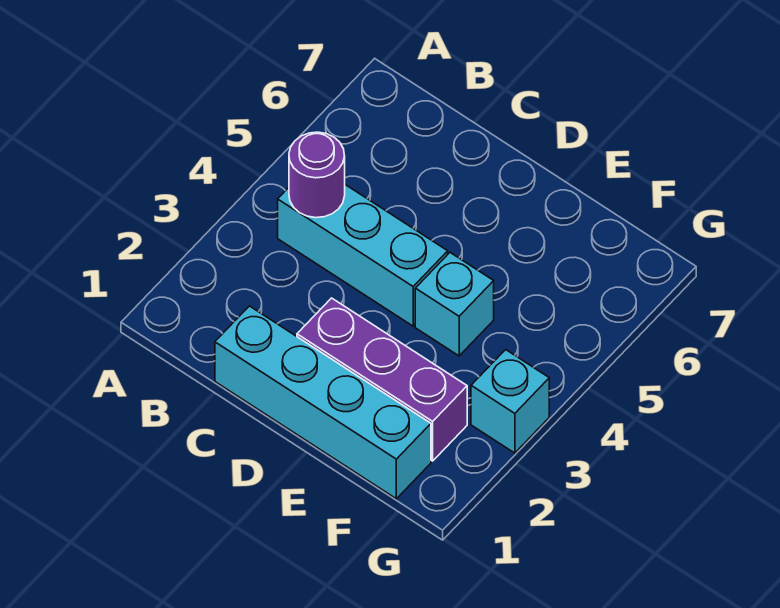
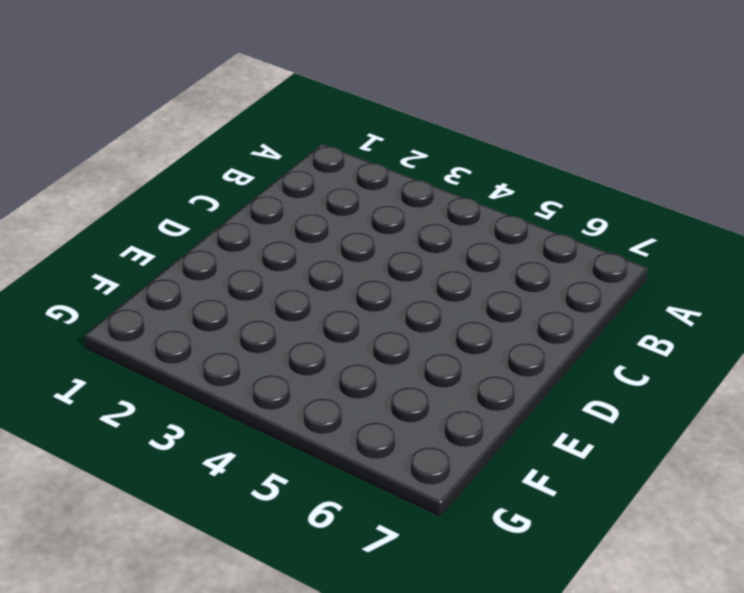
none -> cyan 1x3 brick [278,185,448,326]
none -> cyan 1x4 brick [215,306,431,499]

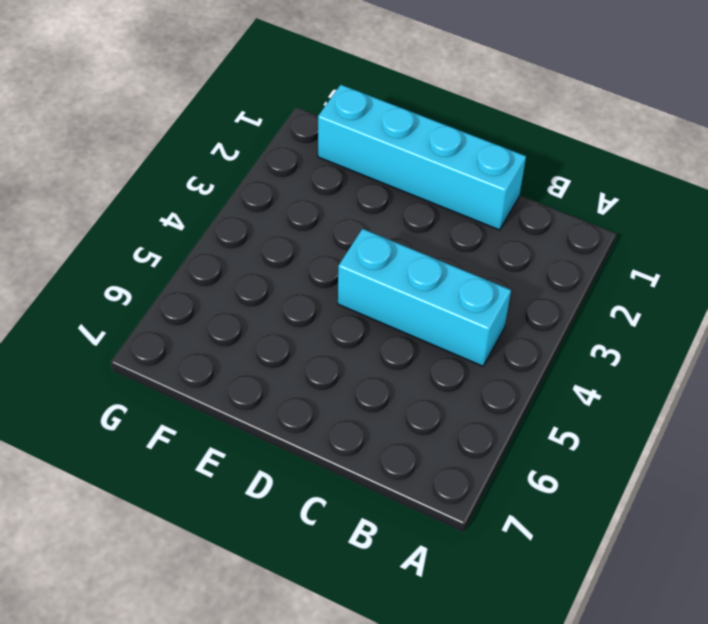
none -> purple 1x3 brick [297,298,467,461]
none -> cyan 1x1 brick [415,253,494,356]

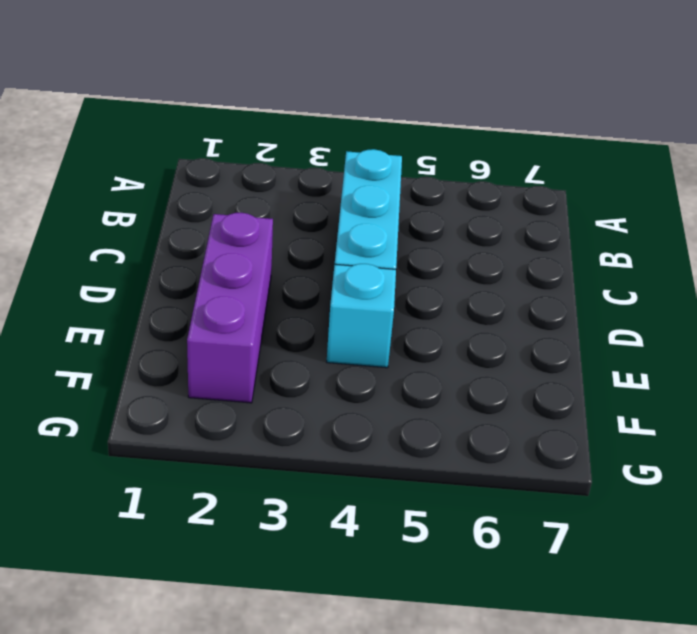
none -> cyan 1x4 brick [215,306,431,499]
none -> cyan 1x1 brick [471,350,549,453]

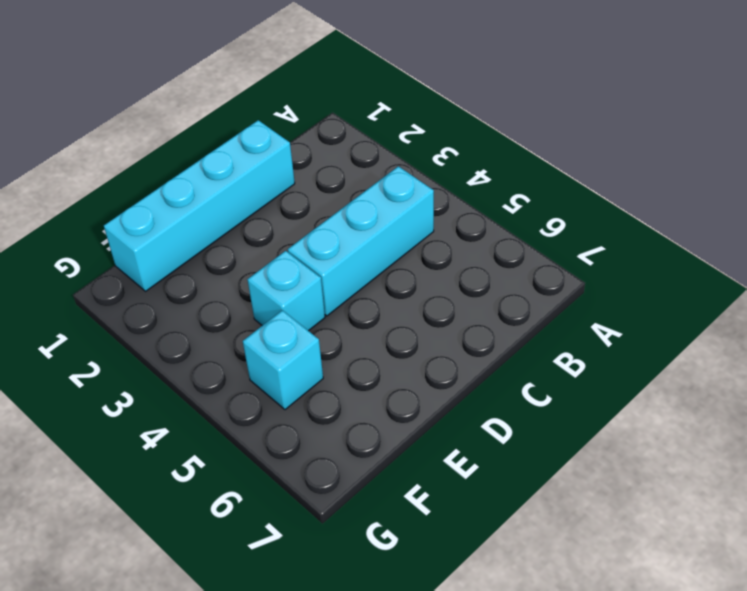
cyan 1x1 brick [243,310,323,410] -> cyan 1x1 brick moved to [471,350,549,453]
none -> purple 1x3 brick [297,298,467,461]
none -> purple 1x1 round brick [289,132,345,218]

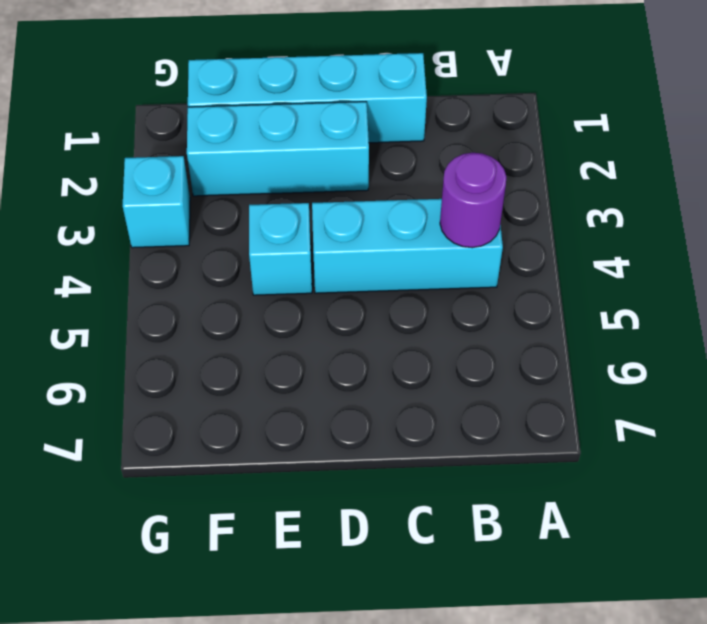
cyan 1x3 brick [187,102,369,196] -> purple 1x3 brick [297,298,467,461]

